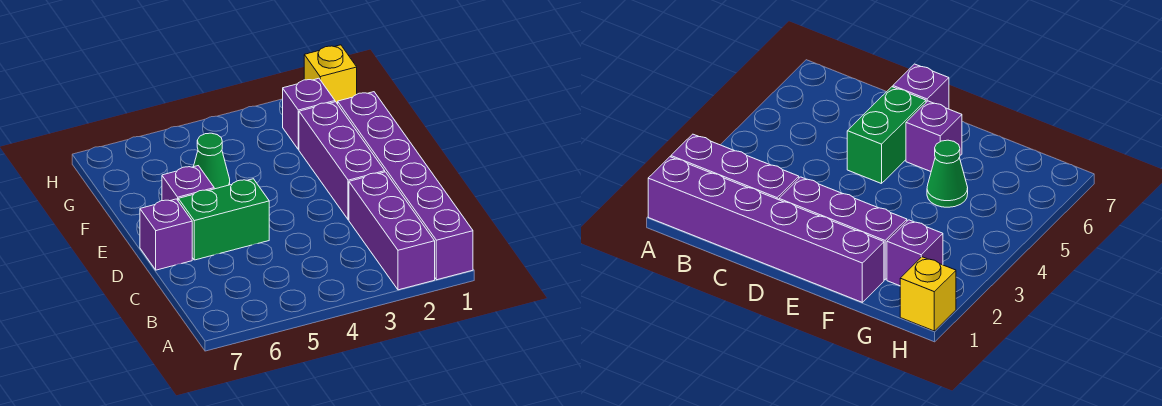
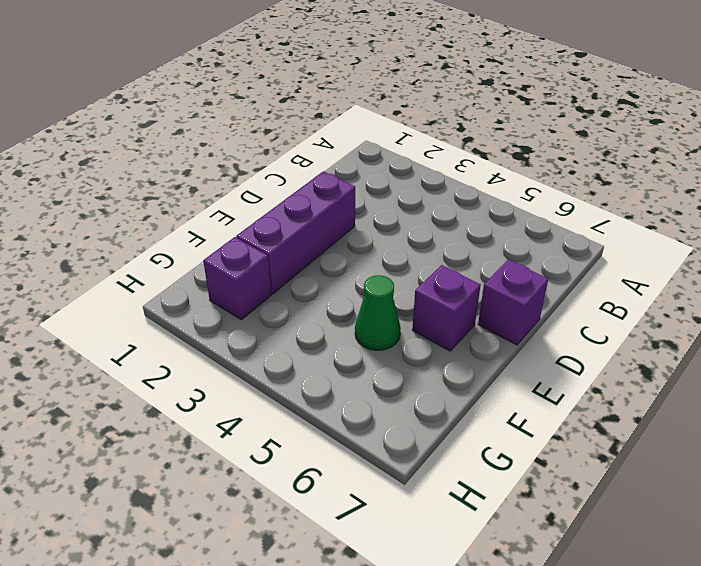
none -> purple 1x6 brick [338,92,473,280]
none -> purple 1x3 brick [349,172,435,290]

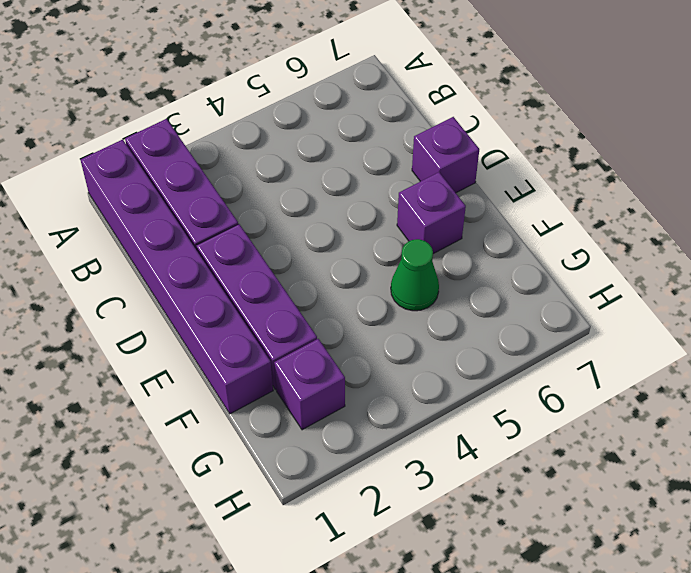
none -> green 1x2 brick [178,179,269,260]
none -> yellow 1x1 brick [304,45,357,104]

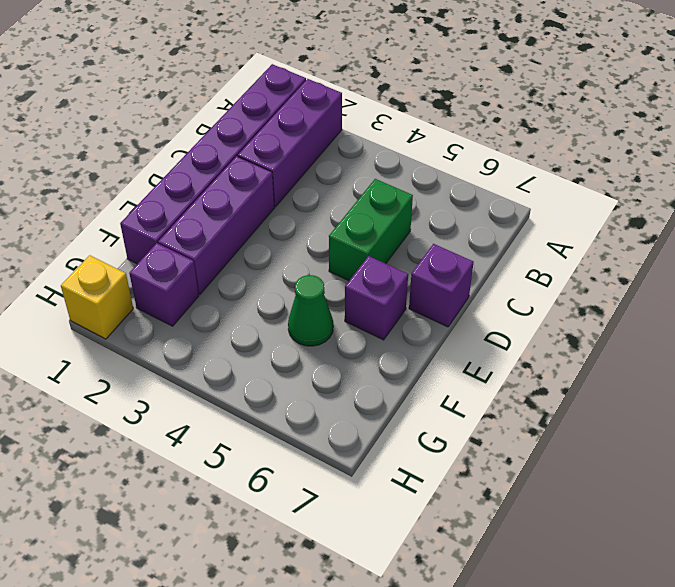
green 1x2 brick [329,179,413,281] -> green 1x2 brick turned to [178,179,269,260]

